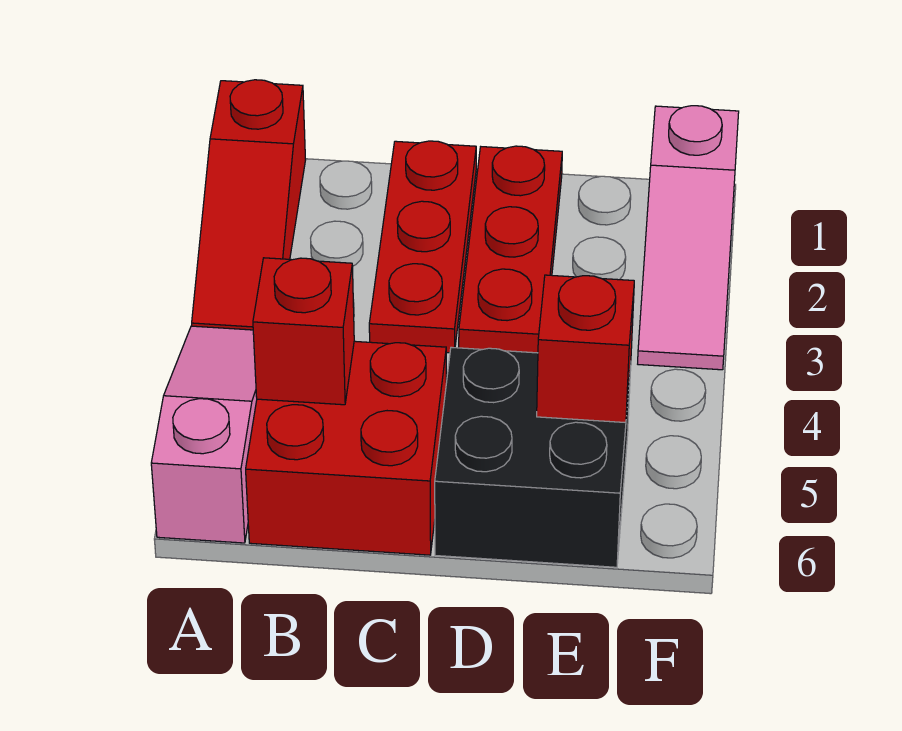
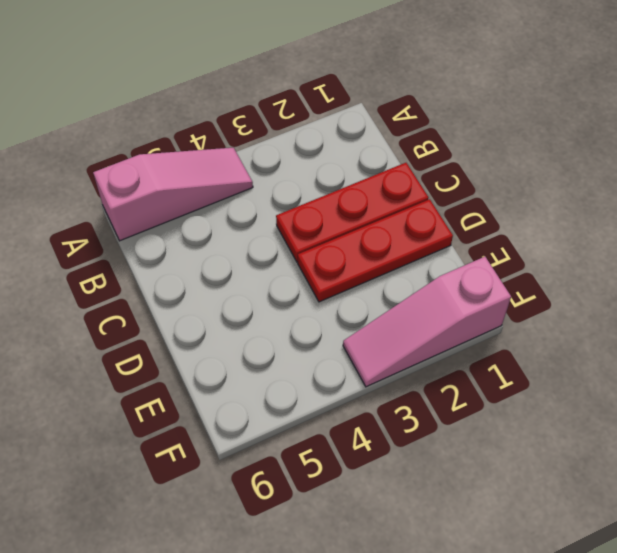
none -> red 1x3 slope [192,80,306,330]
none -> red 2x2 brick [246,341,446,555]

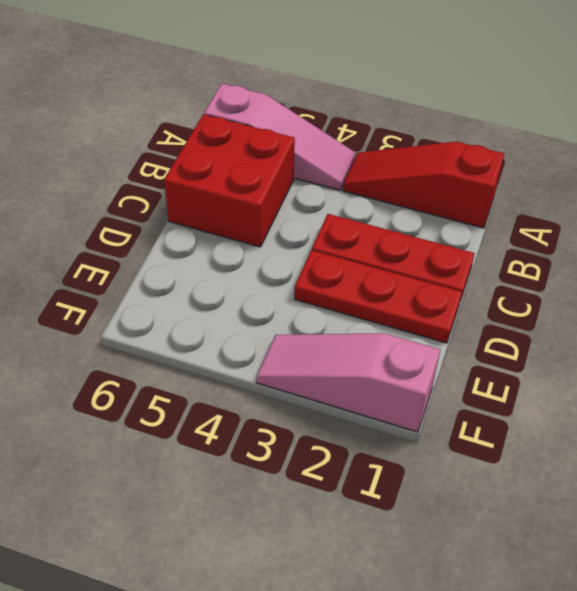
none -> black 2x2 brick [435,347,631,567]
none -> red 1x1 brick [253,258,354,405]

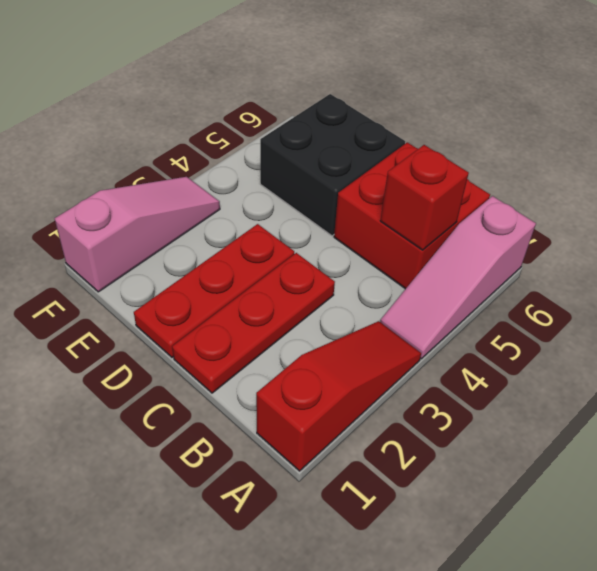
none -> red 1x1 brick [537,275,634,423]

